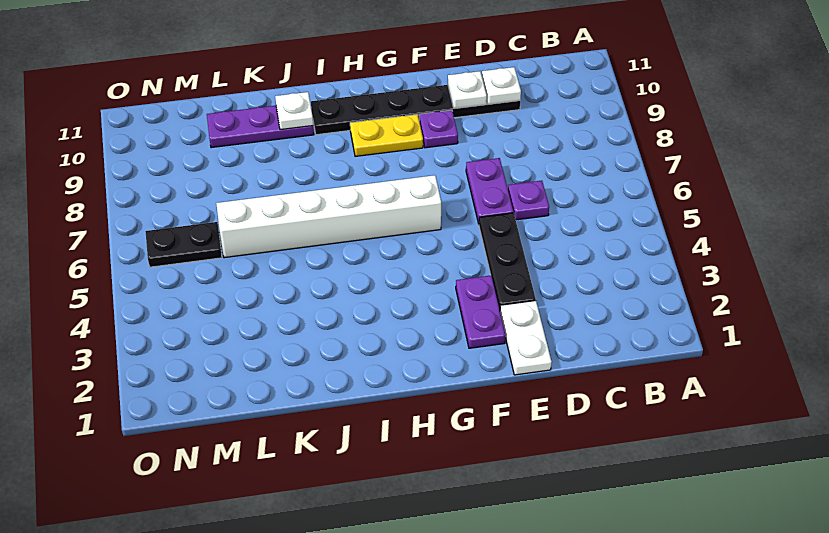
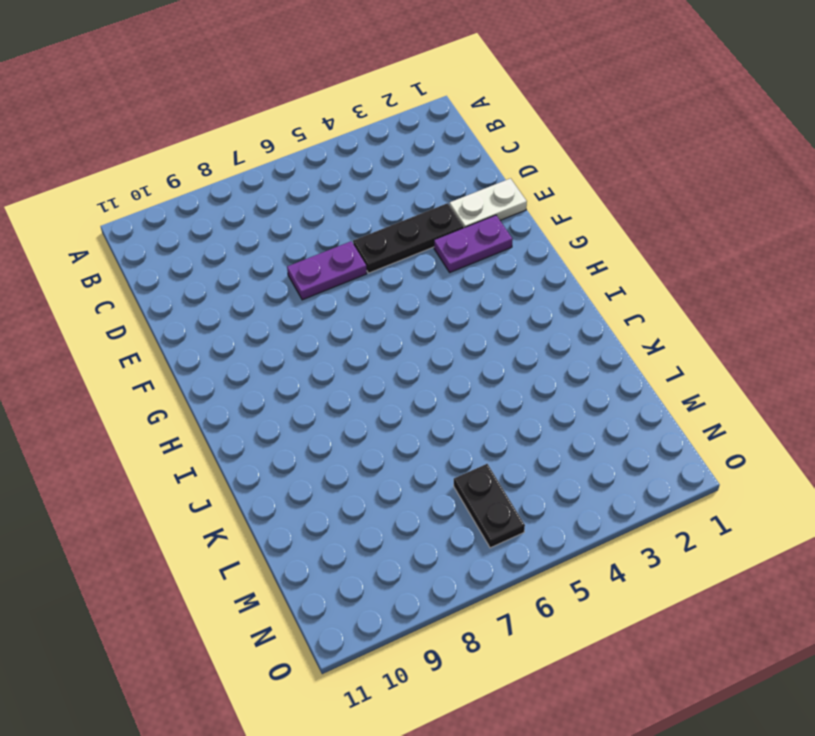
none -> purple 1x1 plate [508,181,549,220]
none -> black 1x6 plate [311,85,520,135]
none -> purple 1x1 plate [419,110,458,148]

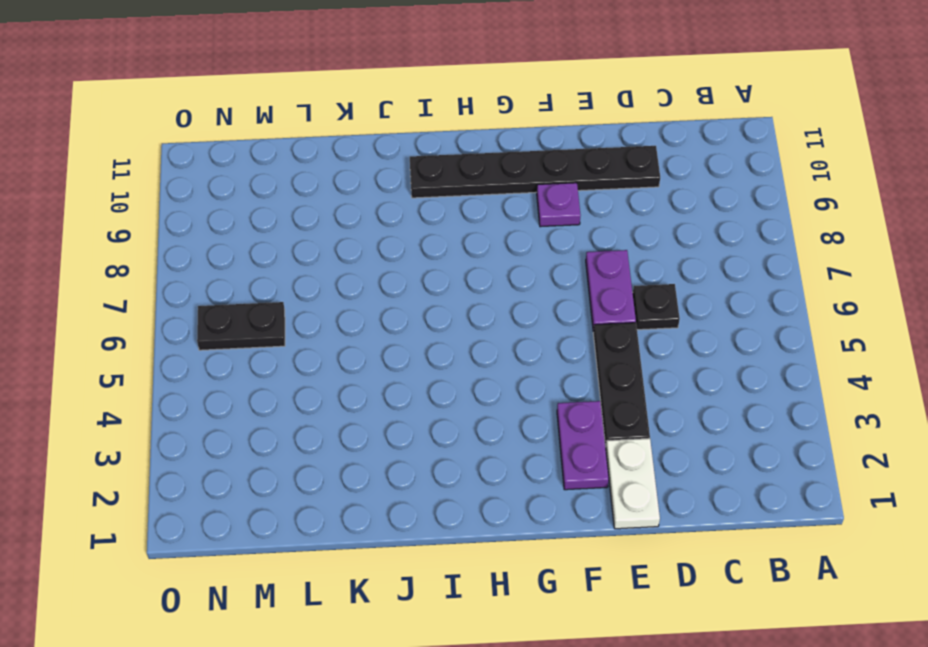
black 1x1 plate [633,284,680,330] -> purple 1x1 plate [508,181,549,220]
none -> white 1x6 brick [216,175,441,258]
none -> yellow 1x2 plate [350,114,423,156]
none -> purple 1x3 plate [207,106,314,148]

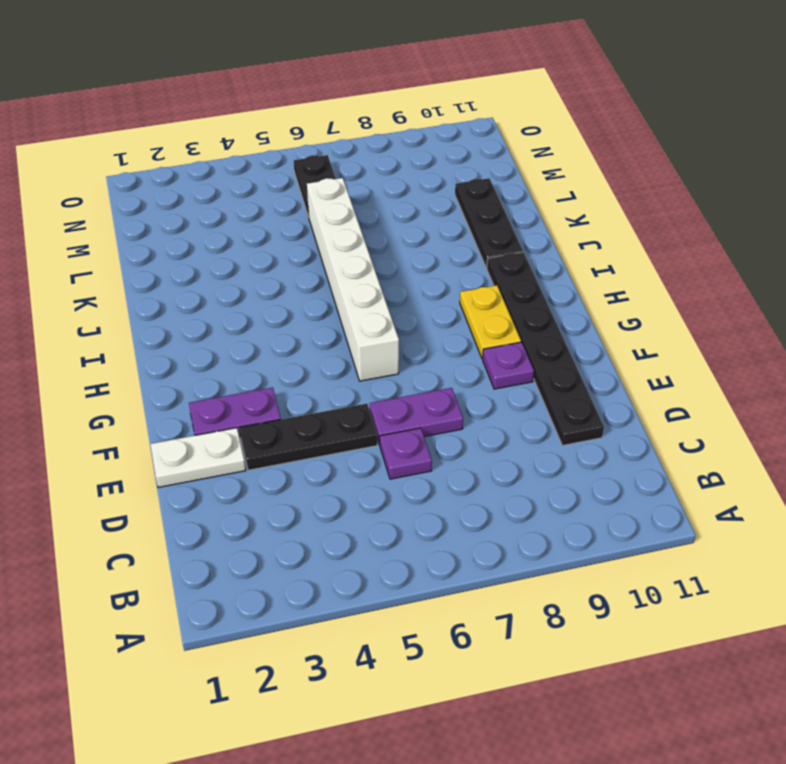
black 1x3 plate [455,178,523,268] -> purple 1x3 plate [207,106,314,148]
none -> white 1x1 plate [482,67,521,104]
none -> white 1x1 plate [448,71,487,108]
none -> white 1x1 plate [275,92,313,130]

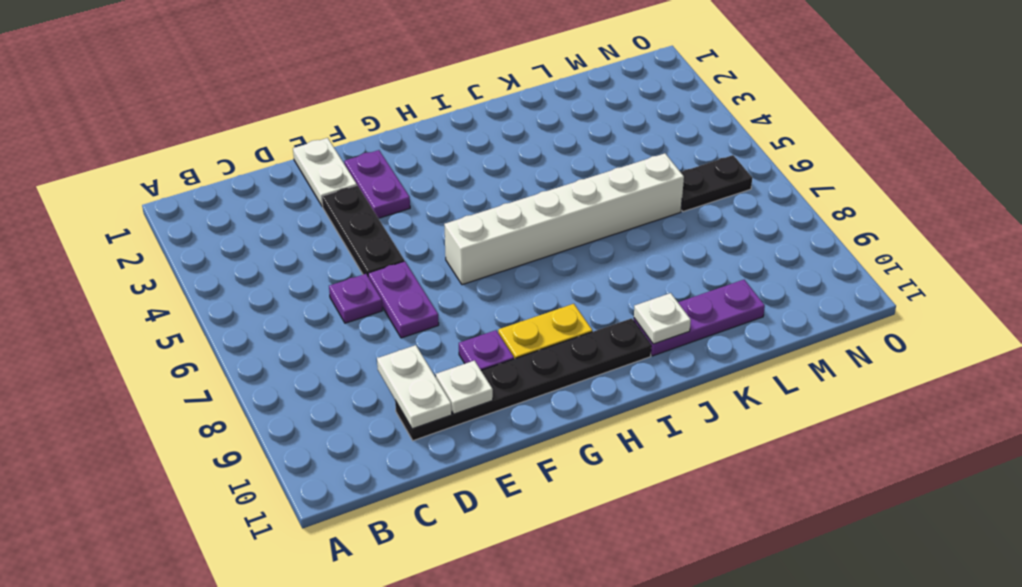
white 1x2 plate [377,345,452,429] -> white 1x1 plate [482,67,521,104]

